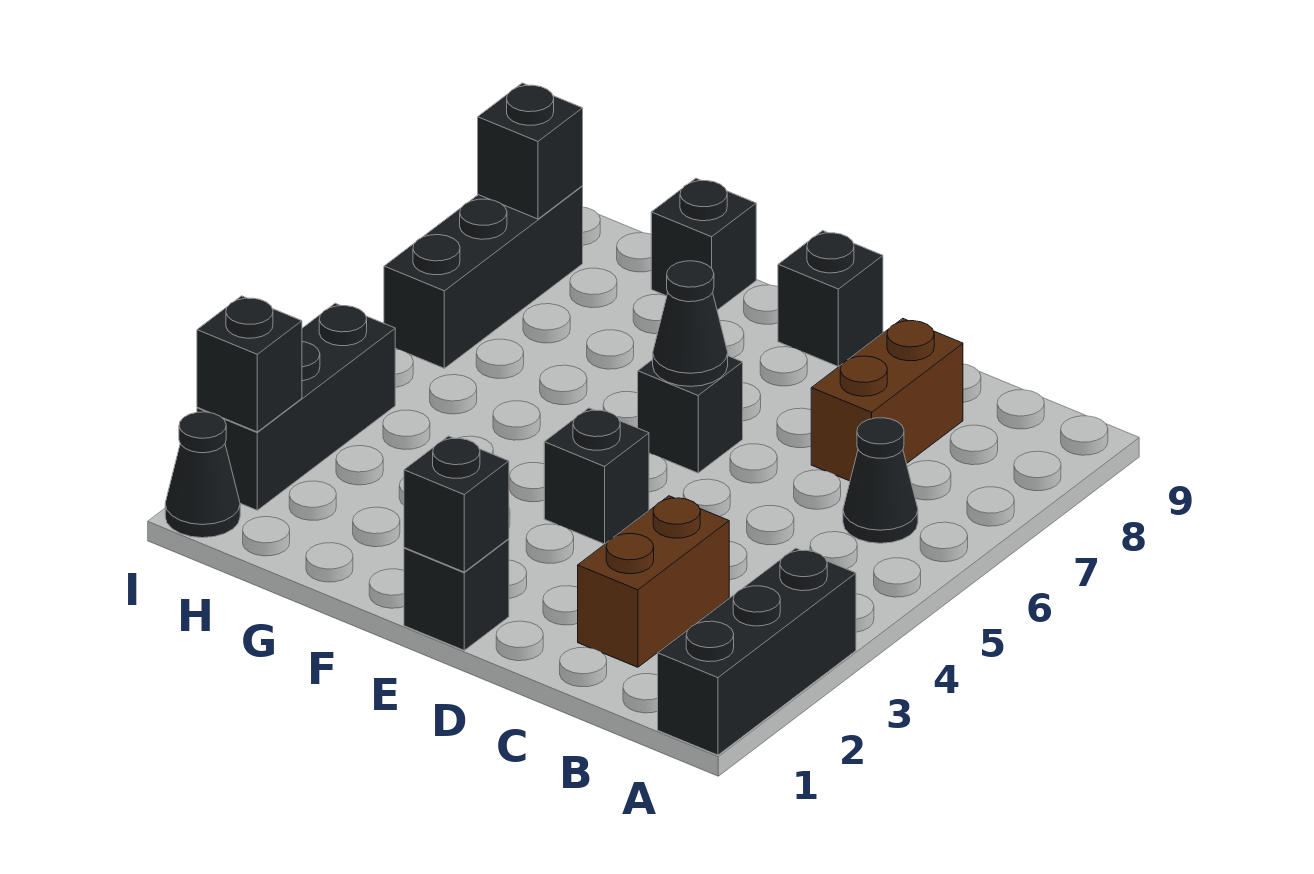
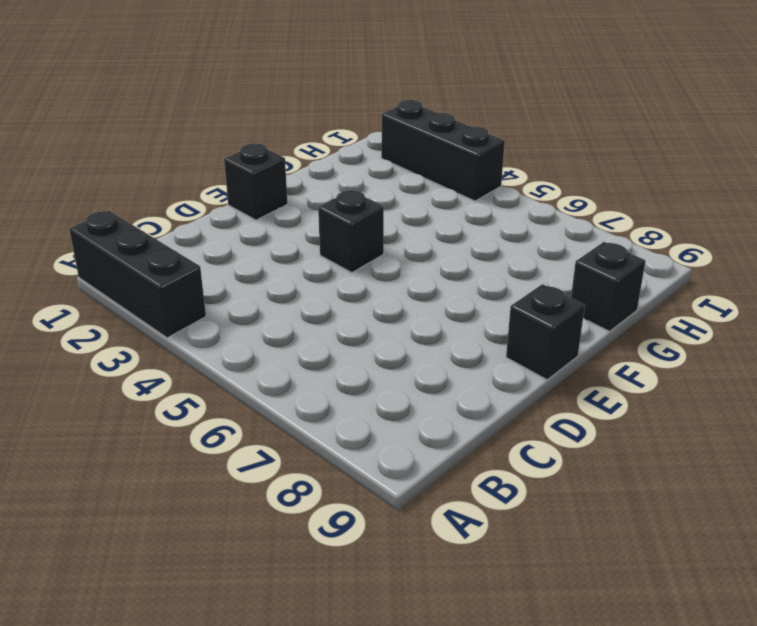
none -> black 1x1 cone [843,418,918,543]
none -> brown 1x2 brick [578,496,729,667]
none -> brown 1x2 brick [811,319,963,481]

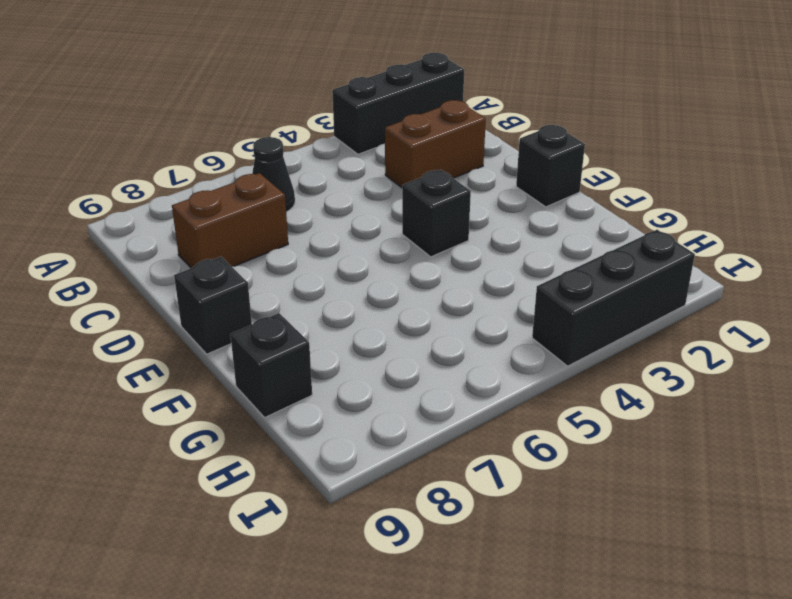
none -> black 1x1 brick [638,356,743,473]
none -> black 1x1 cone [165,412,240,538]
none -> black 1x3 brick [384,186,583,368]

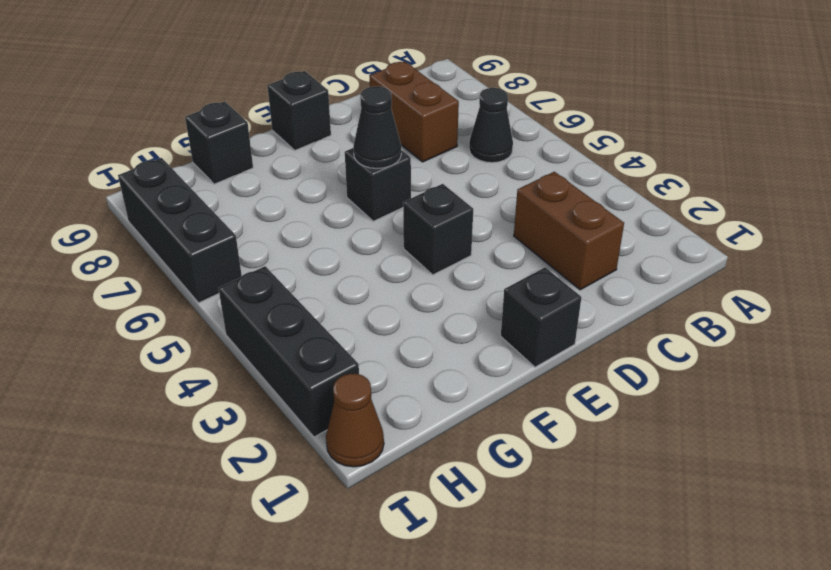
brown 1x1 cone [326,374,384,467] -> black 1x1 cone [165,412,240,538]
none -> black 1x3 brick [658,548,856,755]
none -> black 1x1 brick [404,436,509,572]
none -> black 1x1 brick [197,296,302,432]

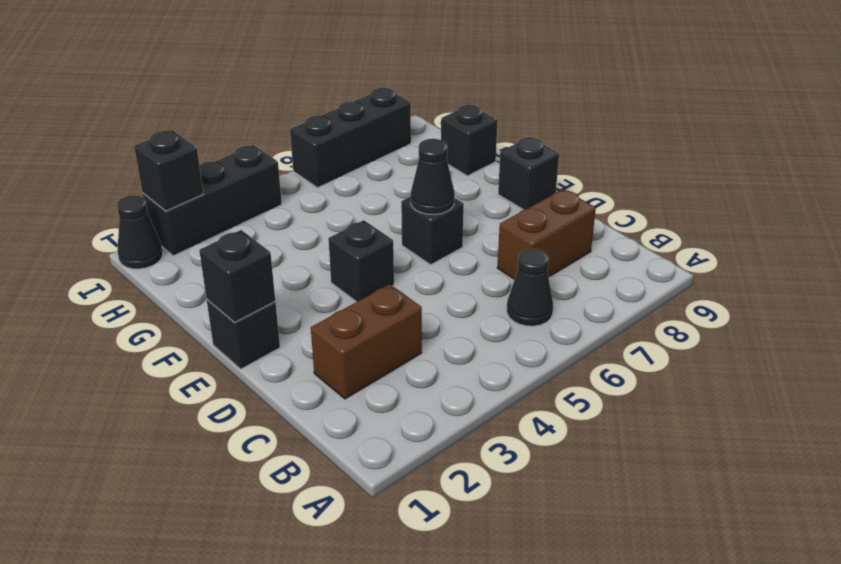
none -> black 1x3 brick [658,548,856,755]
none -> black 1x1 brick [478,83,583,219]

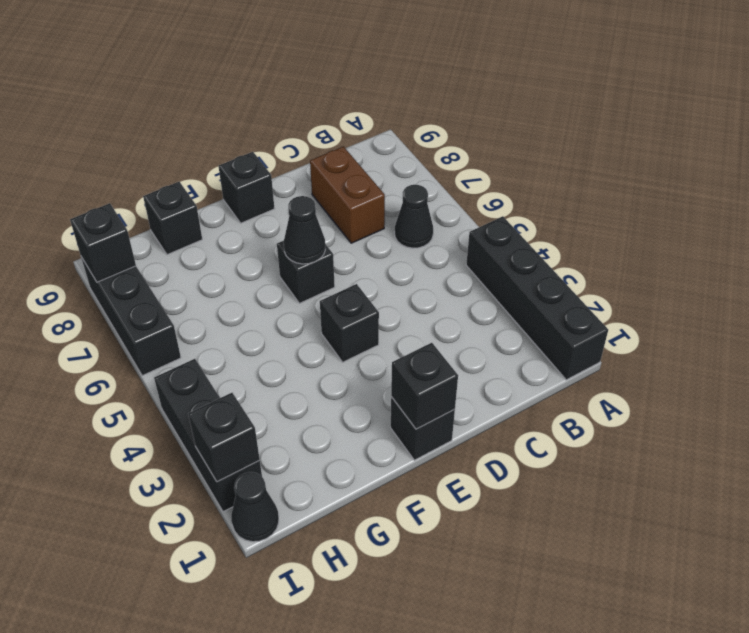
black 1x4 brick [466,216,608,380] -> black 1x3 brick [658,548,856,755]
none -> brown 1x2 brick [578,496,729,667]

